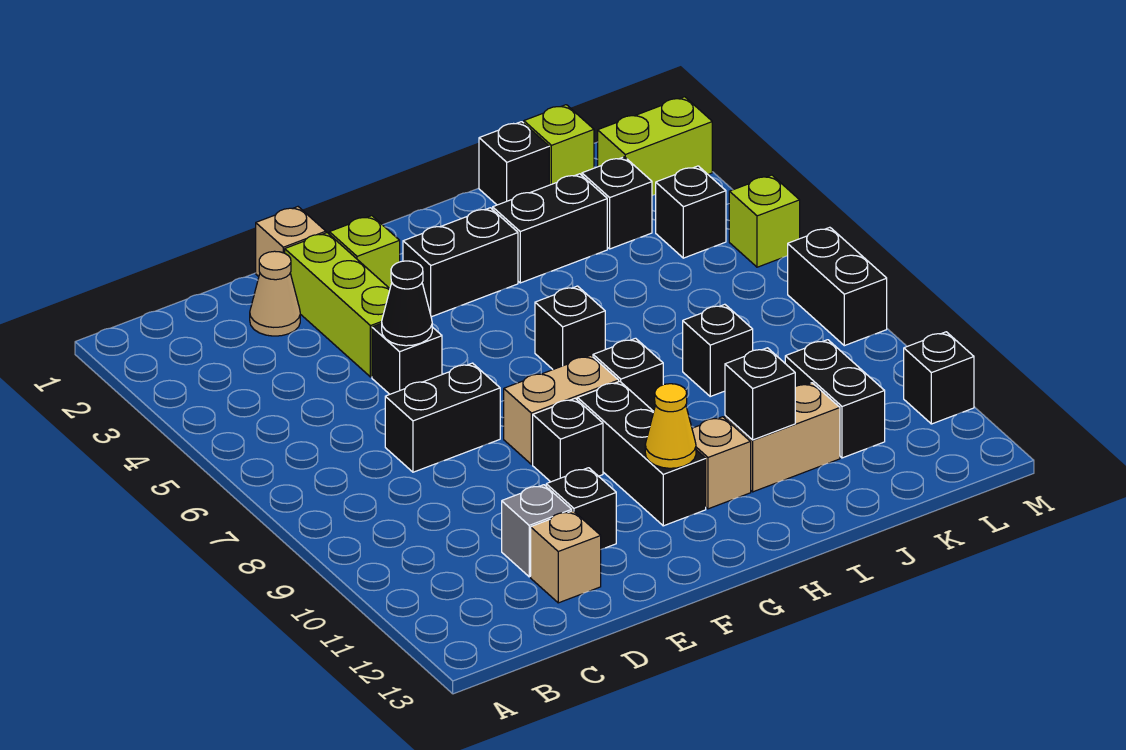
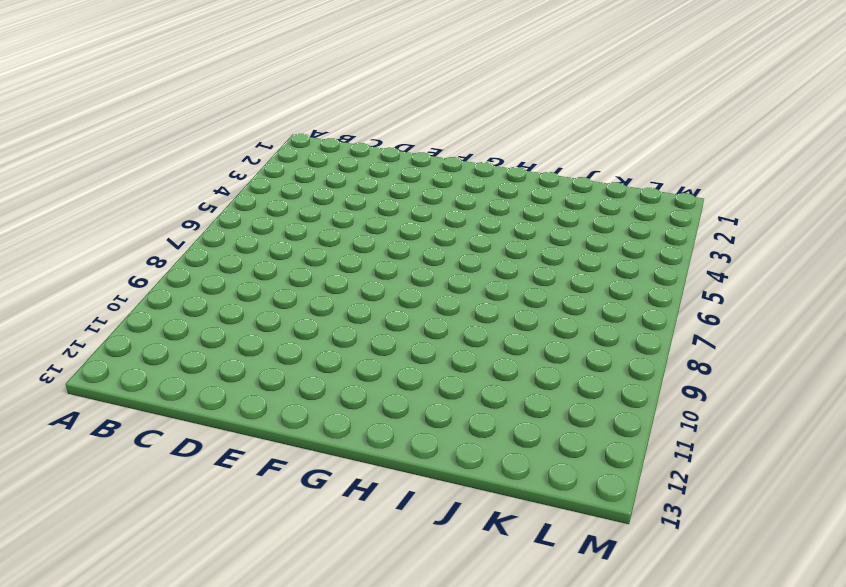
none -> tan 1x1 cone [250,251,300,336]
none -> black 1x2 brick [385,363,500,472]
none -> grey 1x1 brick [502,485,572,577]
none -> tan 1x1 brick [531,511,601,603]

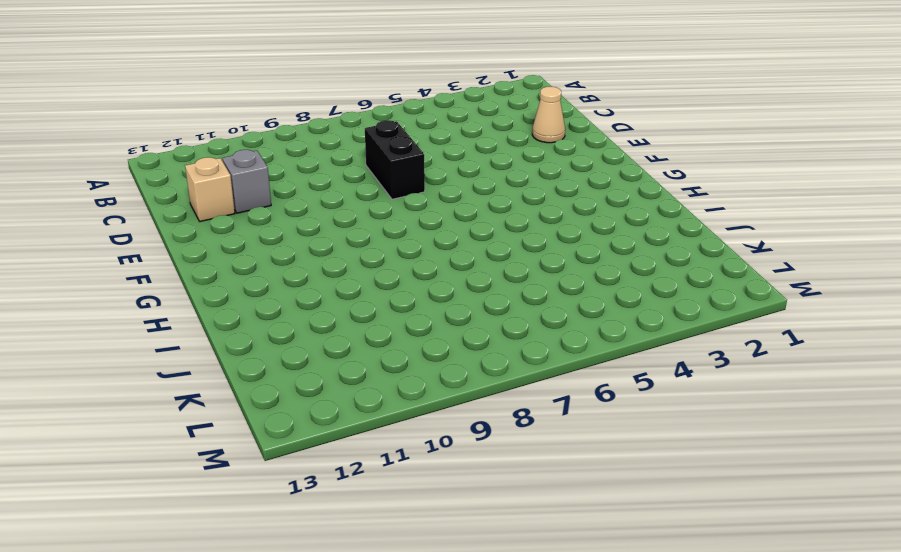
none -> tan 1x1 brick [256,207,326,276]
none -> lime 1x3 brick [285,233,390,377]
none -> black 1x1 brick [372,323,442,394]
none -> black 1x1 brick [546,468,616,549]

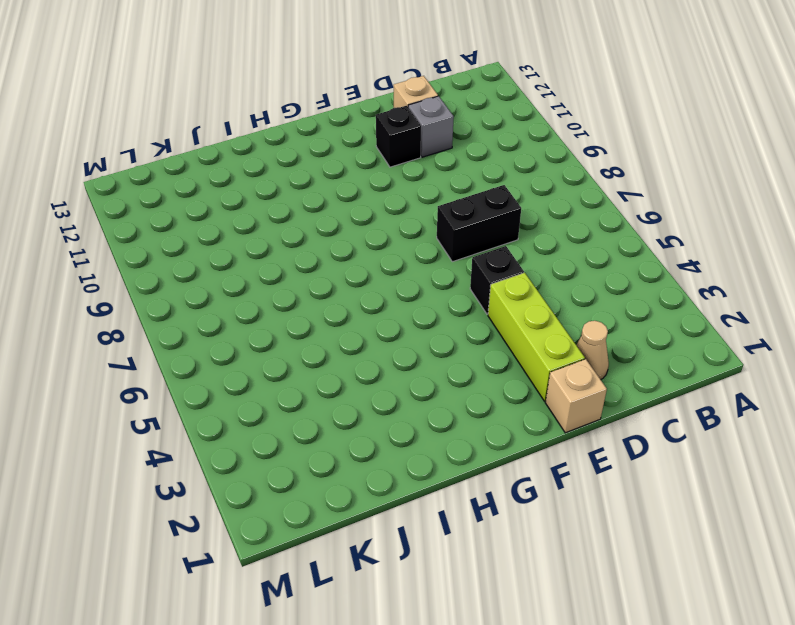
none -> lime 1x1 brick [329,216,400,288]
none -> tan 1x2 brick [504,355,619,464]
none -> black 1x1 brick [533,398,603,482]
none -> black 1x2 brick [403,208,518,317]

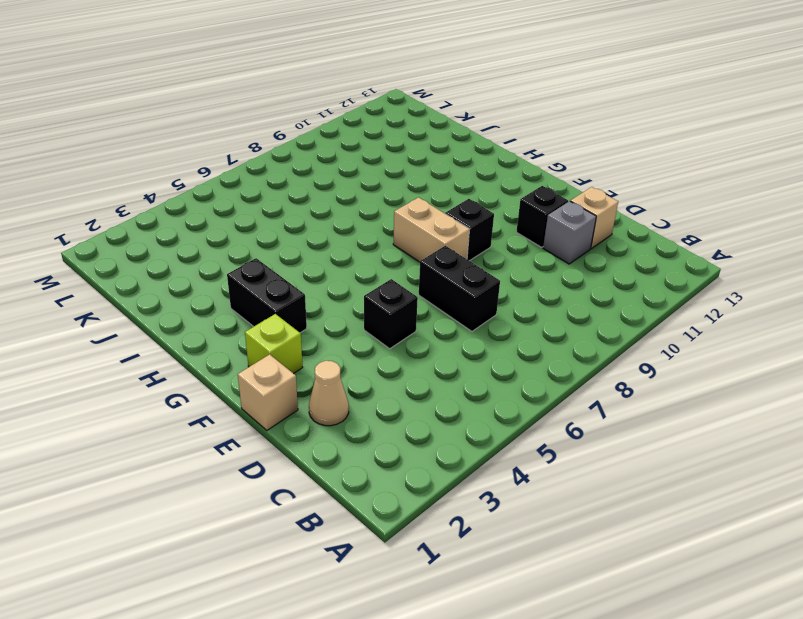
none -> lime 1x3 brick [285,233,390,377]
none -> black 1x3 brick [577,382,706,526]
none -> black 1x1 brick [535,286,605,369]
none -> black 1x1 brick [593,338,663,411]

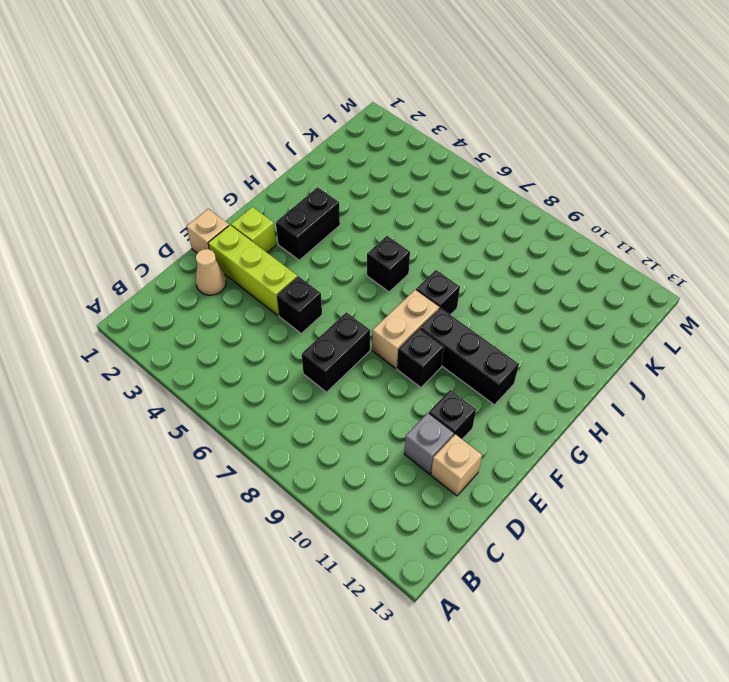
none -> tan 1x1 brick [692,417,751,509]
none -> black 1x2 brick [493,174,607,283]
none -> tan 1x2 brick [725,383,840,492]
none -> black 1x1 brick [479,122,549,205]

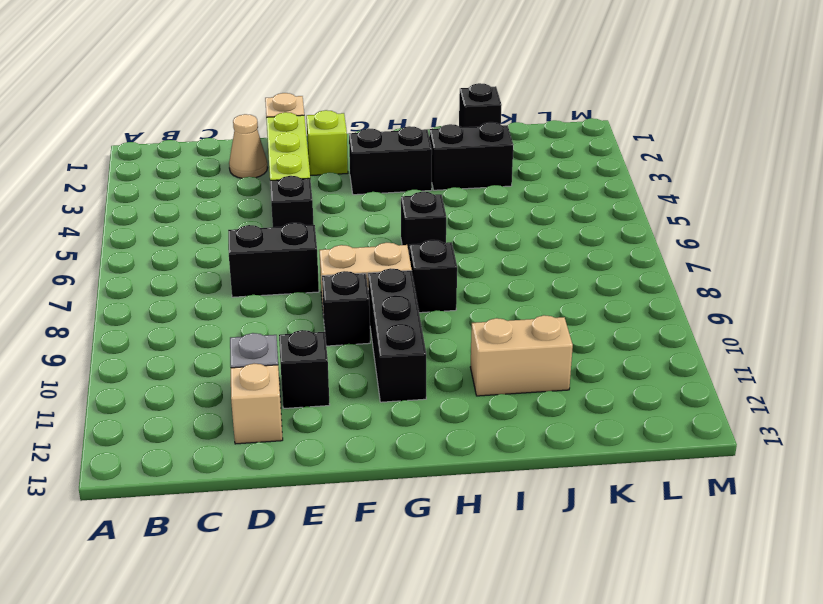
none -> tan 1x1 brick [692,417,751,509]
none -> black 1x1 brick [683,304,753,396]
none -> lime 1x1 brick [524,105,594,185]
none -> black 1x1 brick [582,157,652,249]

